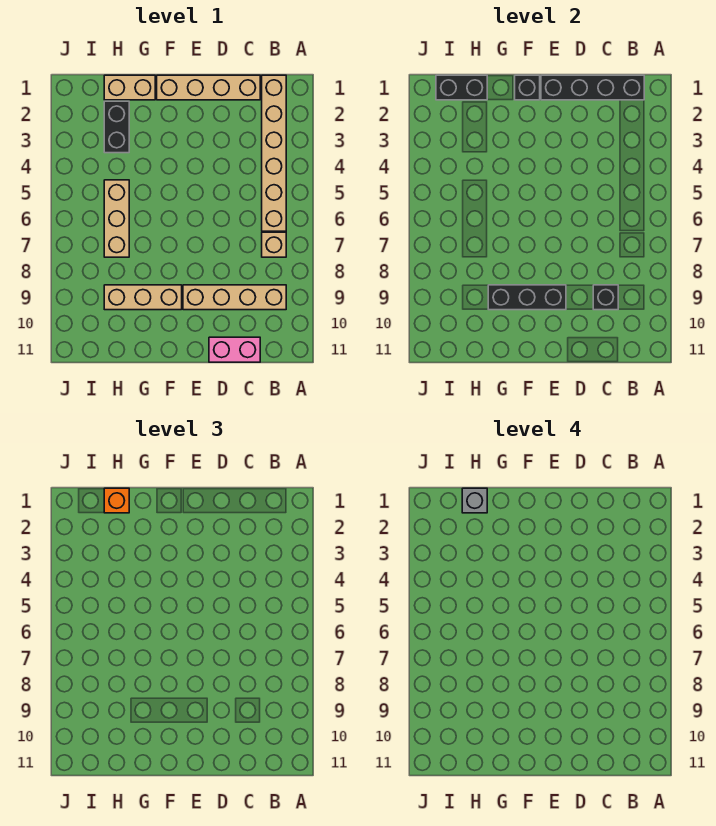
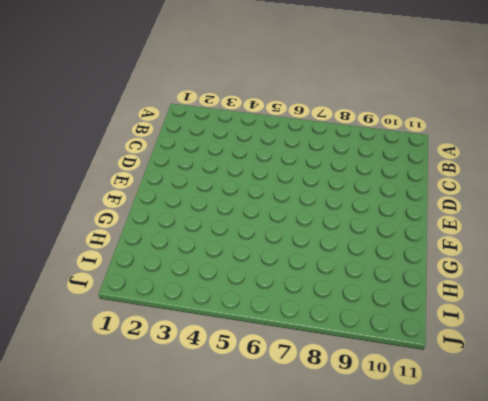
none -> tan 1x6 brick [262,75,286,231]
none -> tan 1x1 brick [262,232,286,257]
none -> tan 1x4 brick [183,285,286,310]

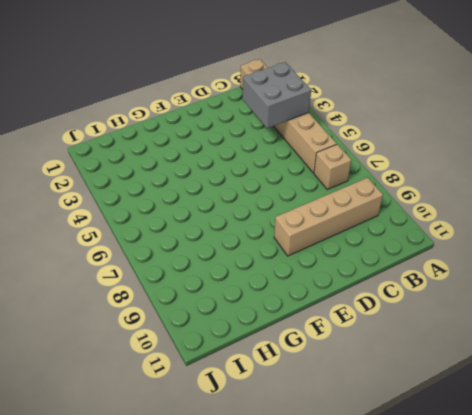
grey 2x2 brick [243,62,311,128] -> none
none -> tan 1x4 brick [157,75,260,100]
none -> pink 1x2 brick [209,337,260,362]
none -> tan 1x3 brick [104,285,182,310]

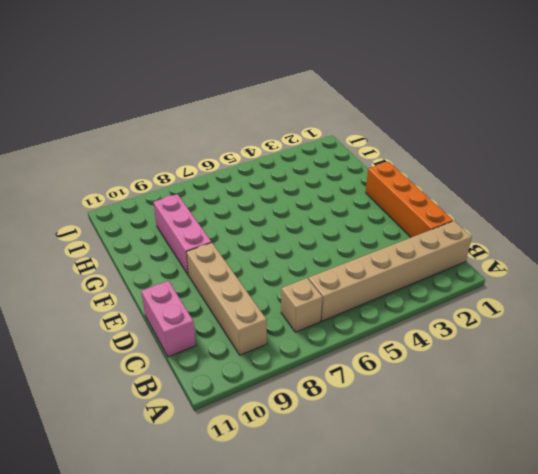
orange 1x4 brick [366,162,453,237] -> tan 1x4 brick [157,75,260,100]
pink 1x3 brick [153,194,212,275] -> tan 1x3 brick [104,285,182,310]
none -> tan 1x2 brick [104,75,155,100]
none -> black 1x2 brick [104,101,129,153]
none -> tan 1x3 brick [104,180,129,257]

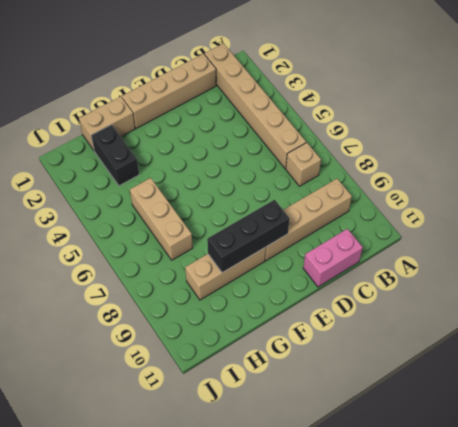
none -> black 1x4 brick [541,75,644,100]
none -> black 1x1 brick [593,285,618,310]
none -> black 1x1 brick [515,75,540,100]

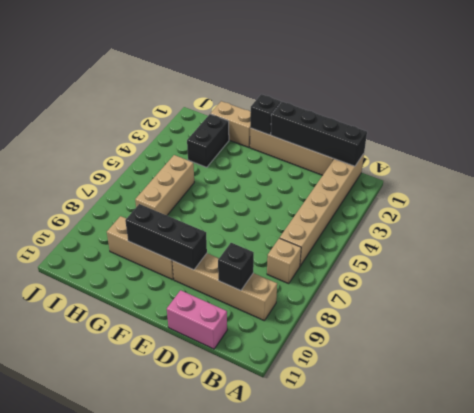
none -> black 1x2 brick [436,75,487,100]
none -> orange 1x1 brick [104,488,129,513]
none -> grey 1x1 brick [462,488,487,513]

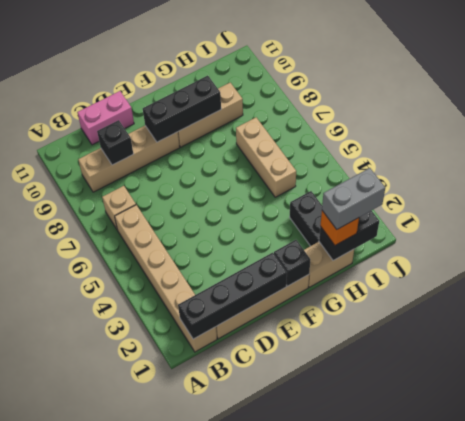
grey 1x2 brick [322,168,385,229] -> grey 1x1 brick [462,488,487,513]

